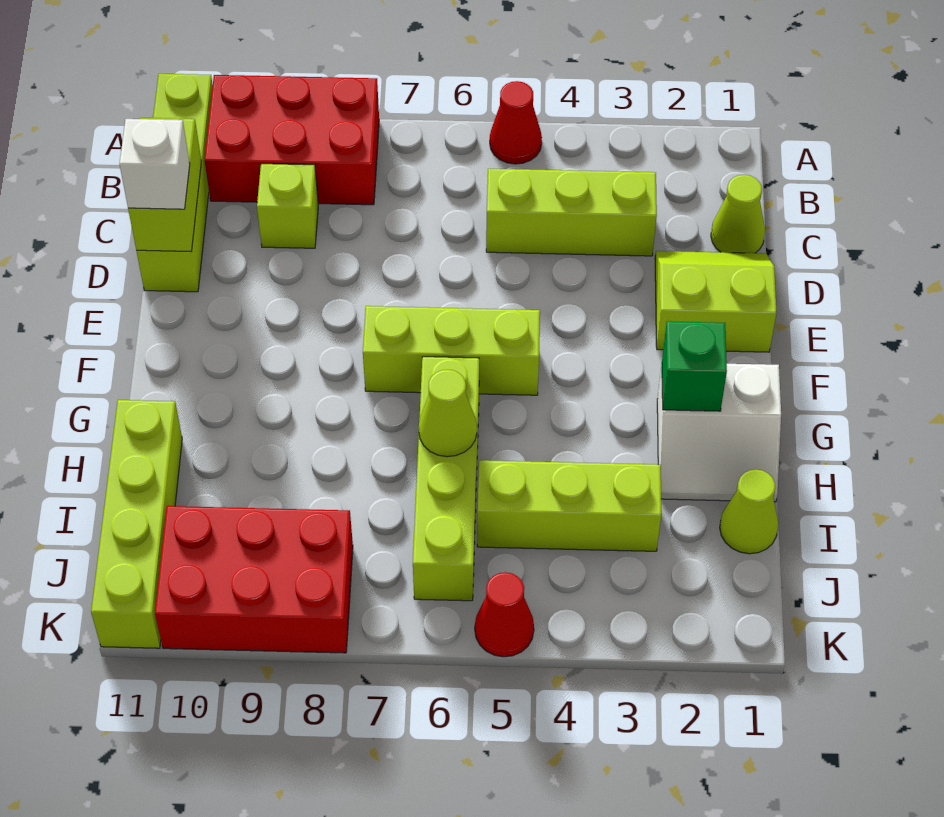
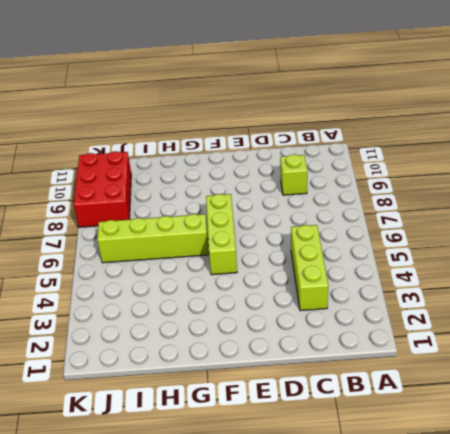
none -> red 1x1 cone [490,81,542,164]
none -> red 2x3 brick [205,75,379,205]
none -> lime 1x4 brick [137,74,213,292]

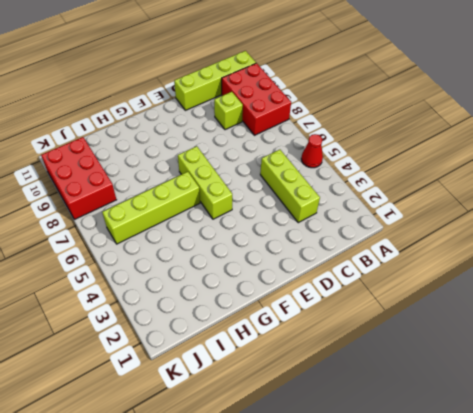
none -> lime 1x1 cone [711,175,765,253]
none -> lime 2x2 slope [655,251,777,352]
none -> white 2x2 slope [657,364,781,502]

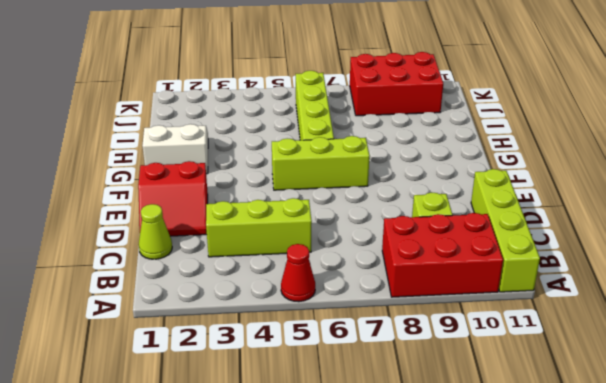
red 2x2 slope [138,161,208,236] -> lime 2x2 slope [655,251,777,352]
none -> lime 1x4 brick [91,400,182,648]
none -> lime 1x1 cone [720,469,779,554]
none -> lime 1x3 brick [477,460,661,551]

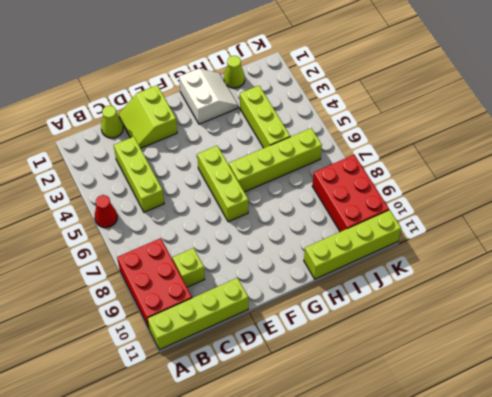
none -> red 1x1 cone [475,572,534,657]
none -> lime 1x2 brick [128,118,201,252]
none -> green 1x1 brick [662,321,727,411]

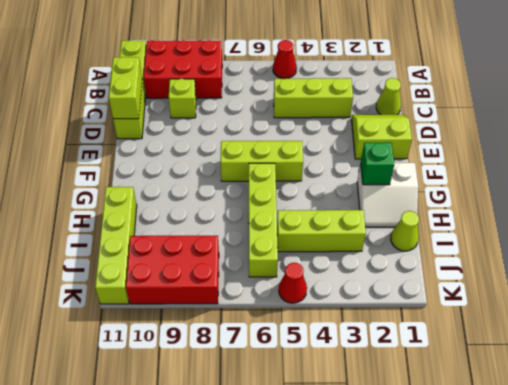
none -> lime 1x1 cone [419,370,477,457]
none -> white 1x1 brick [119,119,190,209]

